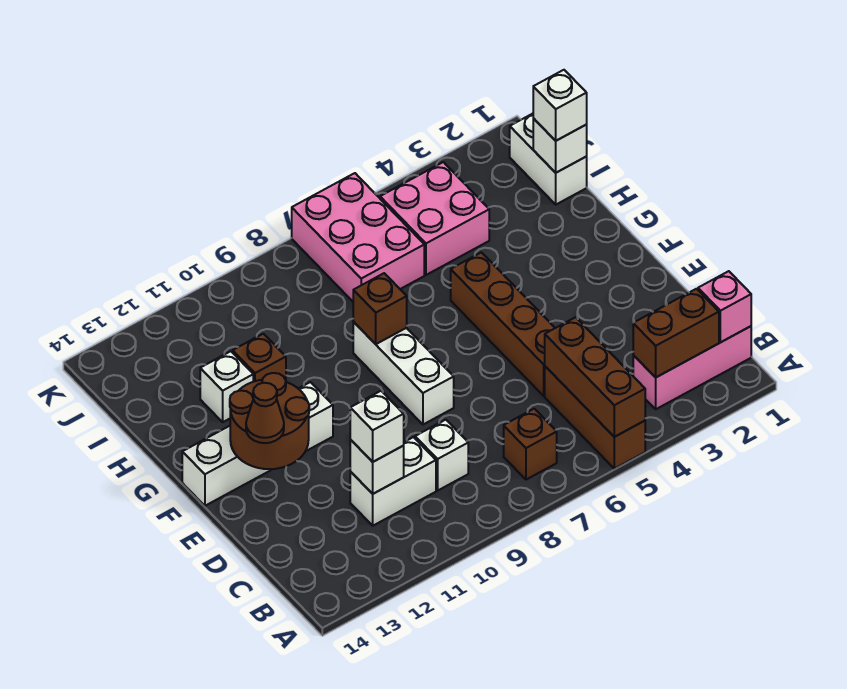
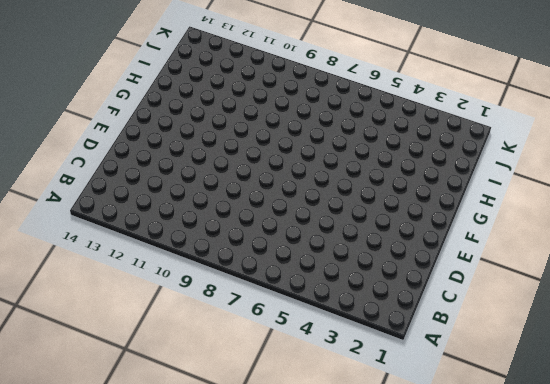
none -> brown 1x3 brick [545,366,645,469]
none -> pink 1x3 brick [633,326,751,409]
none -> brown 1x1 brick [504,409,557,480]

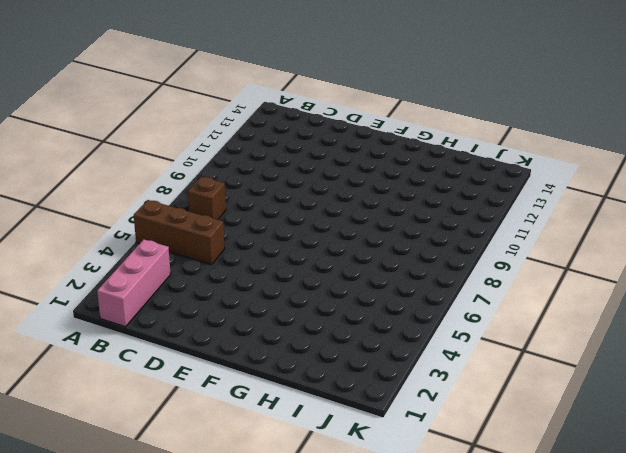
none -> white 1x1 brick [415,420,468,490]
none -> white 1x2 brick [350,437,436,526]
none -> brown 1x4 brick [451,252,555,396]

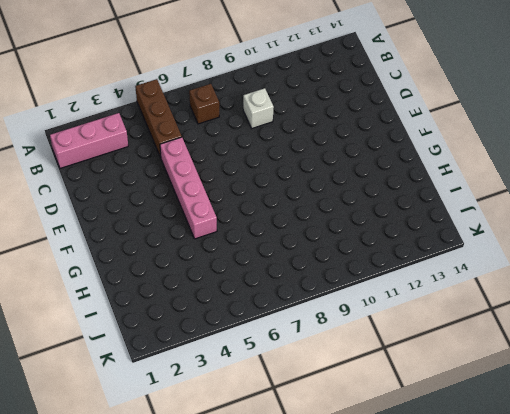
pink 1x4 brick [160,137,217,239] -> brown 1x4 brick [451,252,555,396]
none -> white 1x2 brick [350,437,436,526]
none -> white 1x3 brick [353,322,454,425]
none -> white 1x4 brick [182,382,333,506]

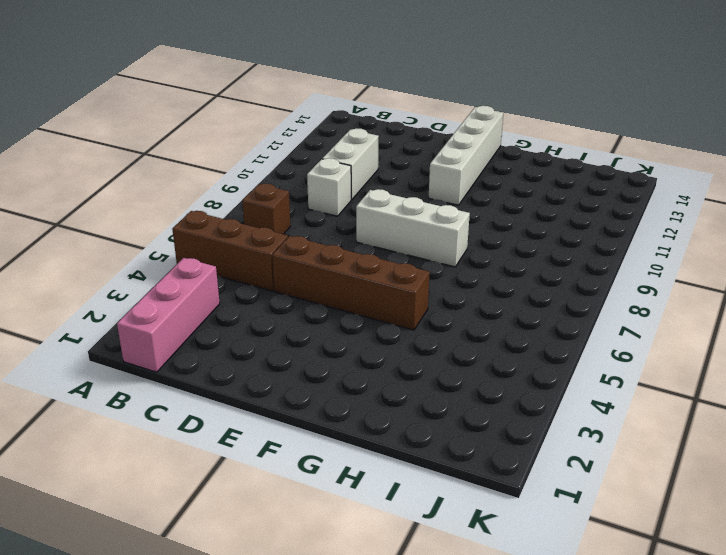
none -> brown 1x1 brick [233,334,286,382]
none -> white 1x1 brick [200,351,253,422]
none -> white 1x2 brick [510,114,587,204]

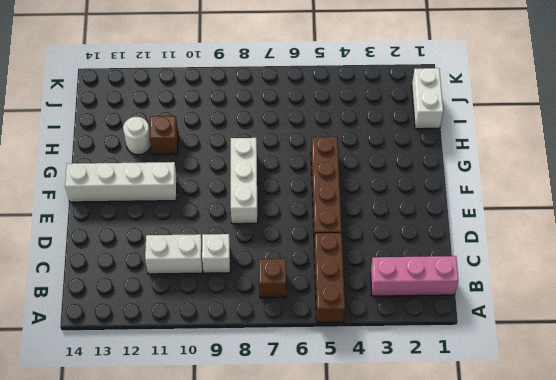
white 1x1 round brick [123,117,151,155] -> white 1x1 brick [200,351,253,422]
none -> pink 2x2 brick [380,162,489,275]
none -> pink 2x3 brick [292,173,424,301]
none -> brown 1x3 brick [545,317,645,437]

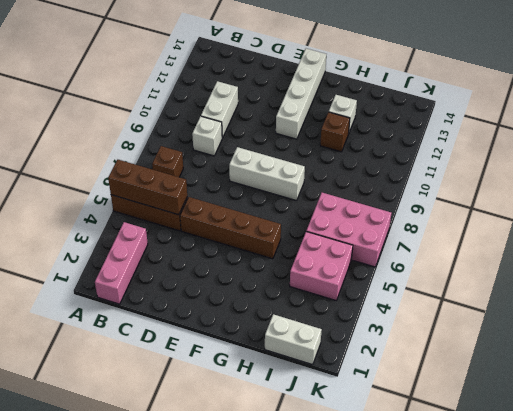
none -> pink 1x1 brick [698,271,751,342]
none -> brown 1x2 brick [633,289,719,378]
none -> white 1x1 brick [350,440,404,494]

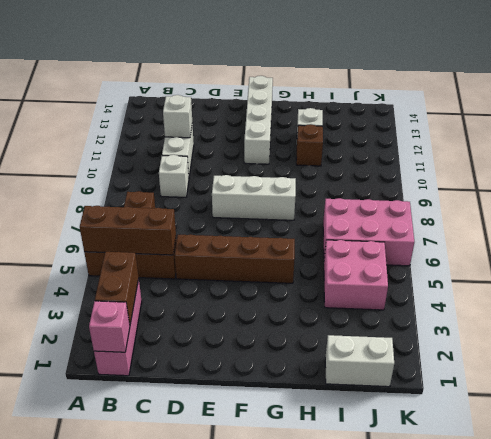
none -> brown 2x2 round brick [230,373,309,469]
none -> brown 1x1 brick [353,273,407,344]
none -> white 1x1 brick [533,118,587,173]

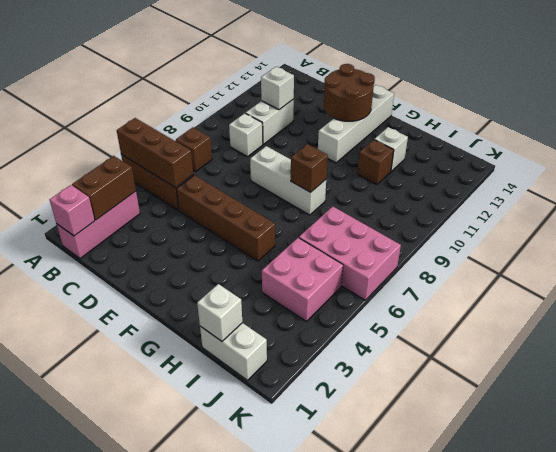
none -> white 1x1 brick [350,391,404,462]
none -> brown 1x1 cone [246,383,284,443]
none -> white 1x1 brick [533,70,587,141]

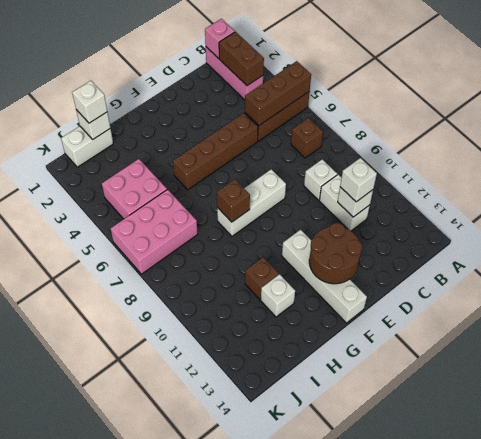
none -> brown 1x1 cone [246,383,284,443]

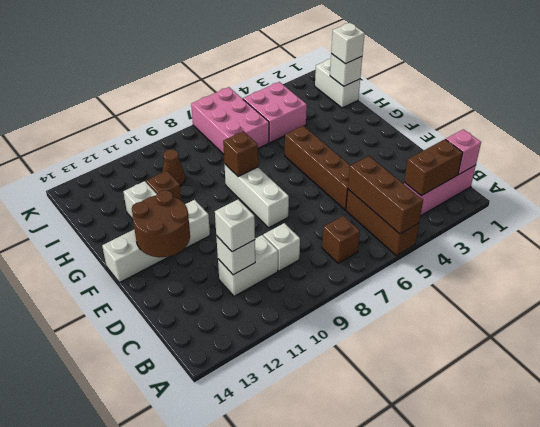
brown 1x1 cone [162,149,185,186] -> brown 1x1 cone moved to [246,383,284,443]

